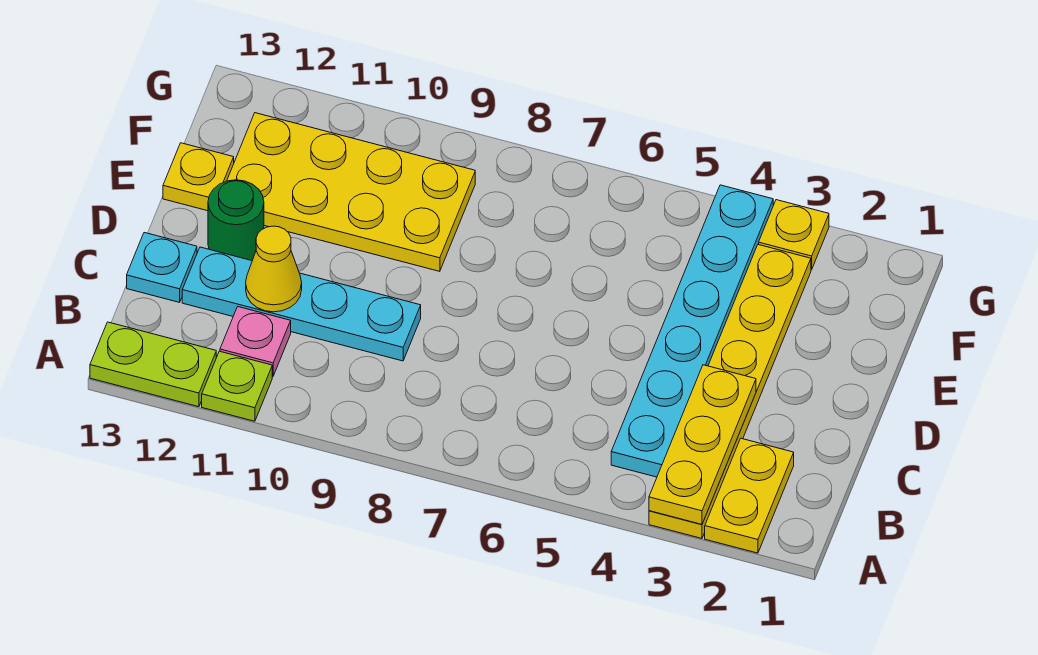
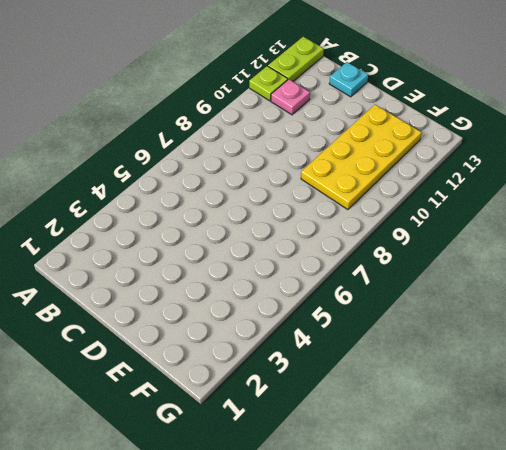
none -> yellow 1x2 plate [705,438,794,553]
none -> yellow 1x6 plate [649,245,811,538]
none -> cyan 1x6 plate [611,185,773,477]

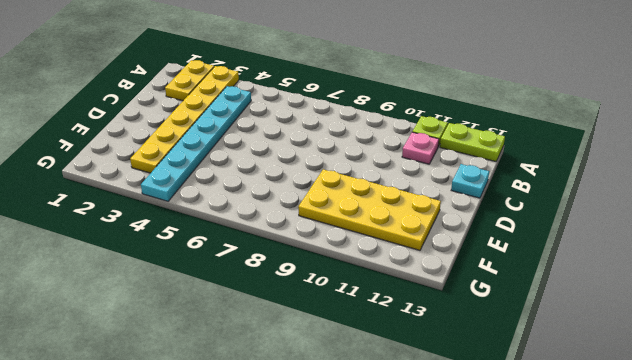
none -> cyan 1x4 plate [182,247,421,361]
none -> green 1x1 round brick [208,180,264,261]
none -> yellow 1x1 plate [163,143,234,211]

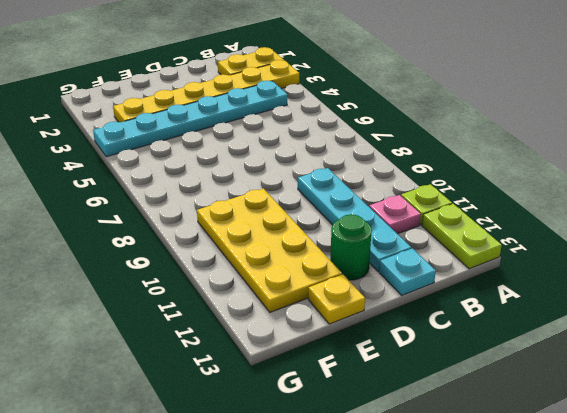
none -> yellow 1x1 plate [759,200,829,270]
none -> yellow 1x3 plate [649,365,756,524]
none -> yellow 1x1 cone [246,226,302,312]

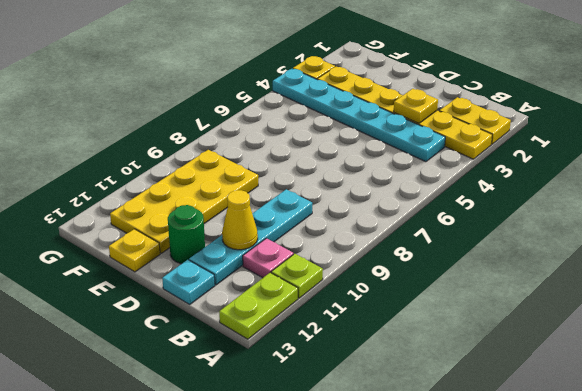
yellow 1x1 plate [394,89,438,123] -> yellow 1x3 plate [649,365,756,524]

